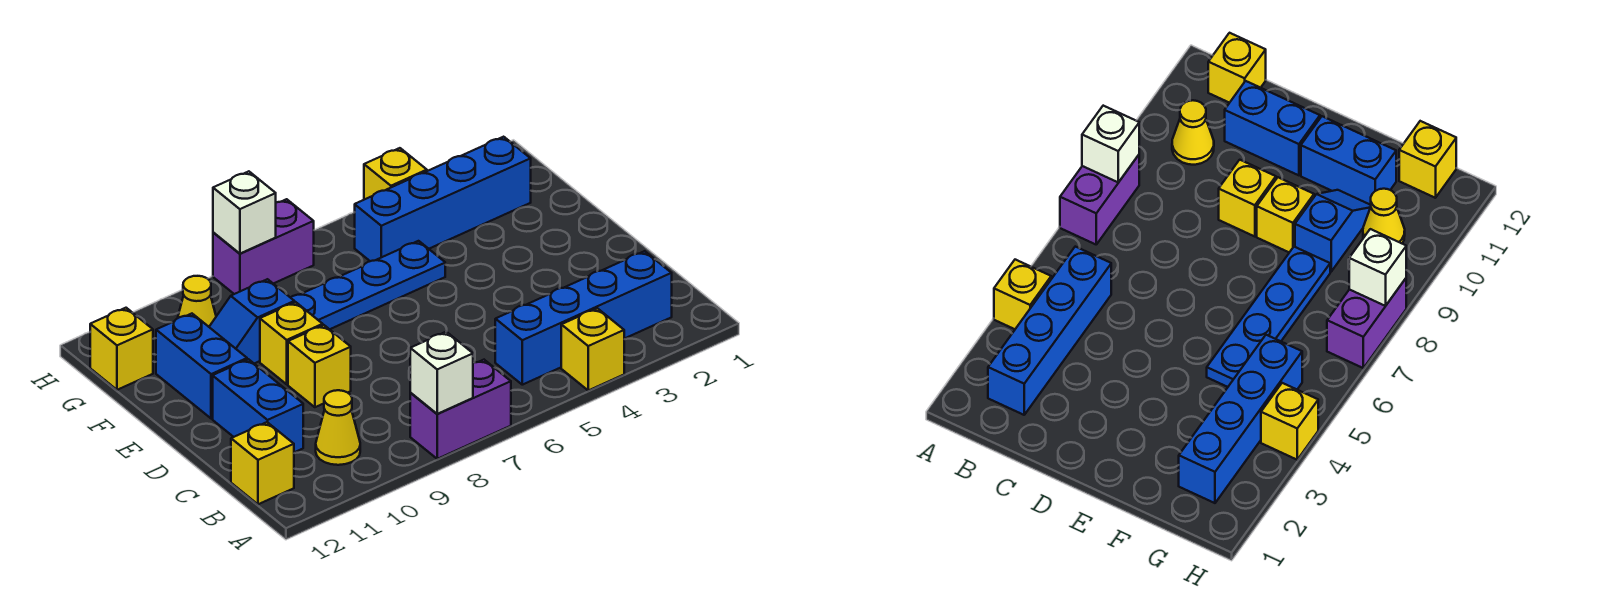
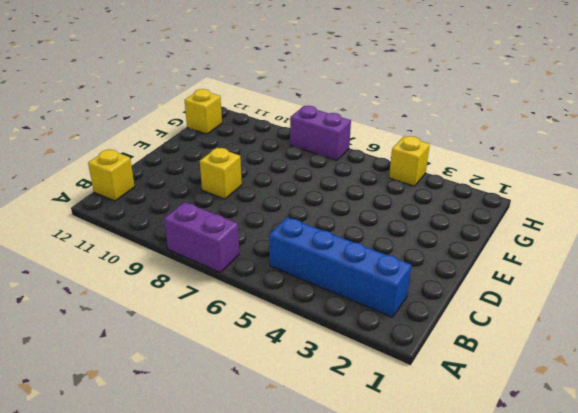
none -> yellow 1x1 brick [561,308,624,390]
none -> yellow 1x1 cone [316,390,360,465]
none -> blue 1x2 brick [213,359,303,452]

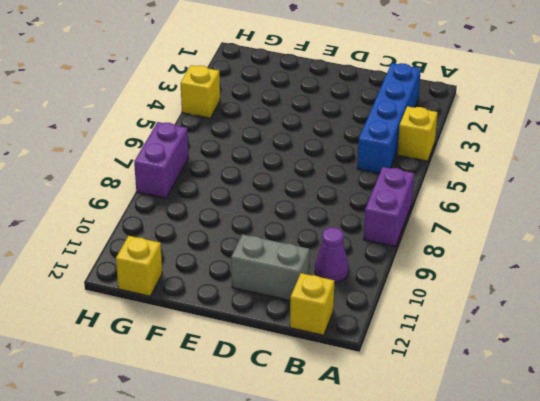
purple 1x1 cone [315,227,349,283] -> yellow 1x1 cone [316,390,360,465]
grey 1x2 brick [231,234,309,300] -> blue 1x2 brick [213,359,303,452]
none -> yellow 1x1 brick [288,325,351,407]
none -> yellow 1x1 brick [260,302,323,384]
none -> blue 1x2 brick [156,314,247,419]

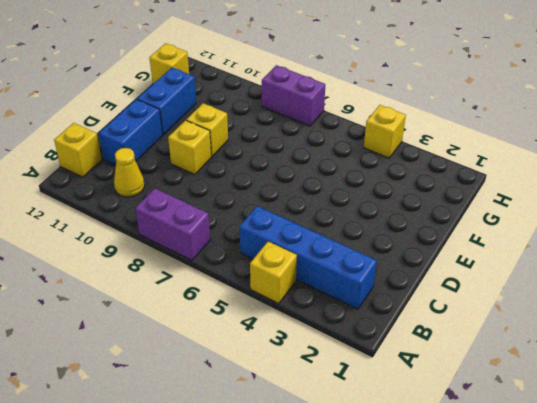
none -> blue 1x4 plate [290,241,445,329]
none -> blue 1x2 slope [209,279,294,363]
none -> blue 1x4 brick [355,137,531,261]

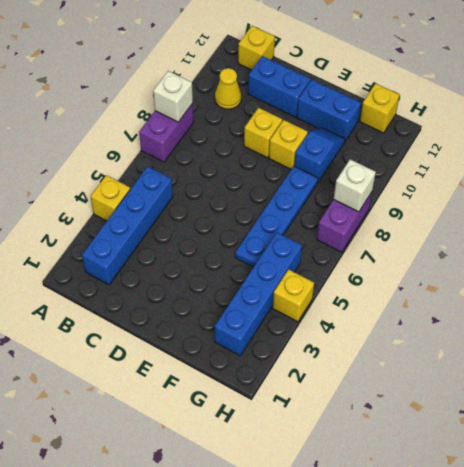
none -> yellow 1x1 cone [178,276,216,327]

